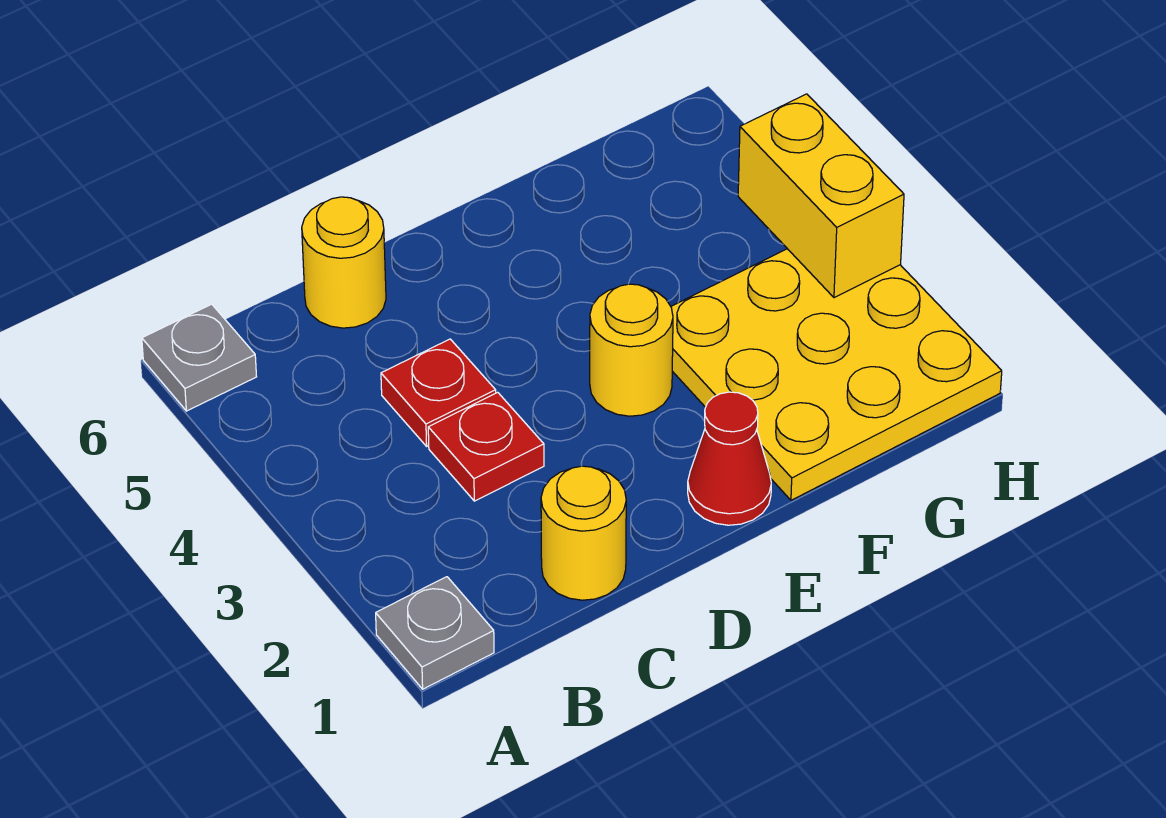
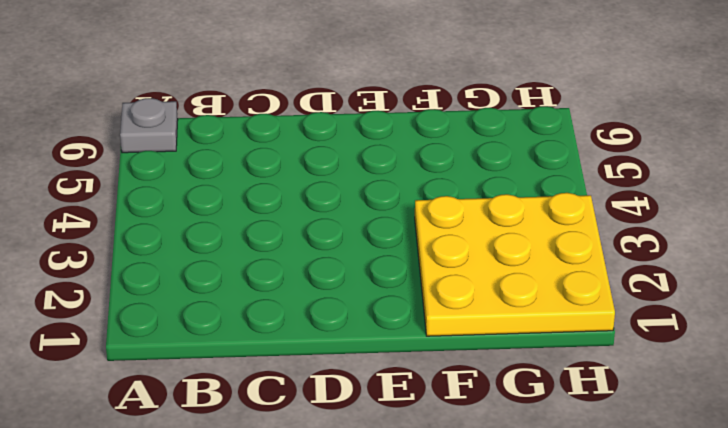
none -> grey 1x1 plate [376,577,494,689]
none -> yellow 1x1 round brick [541,466,626,600]

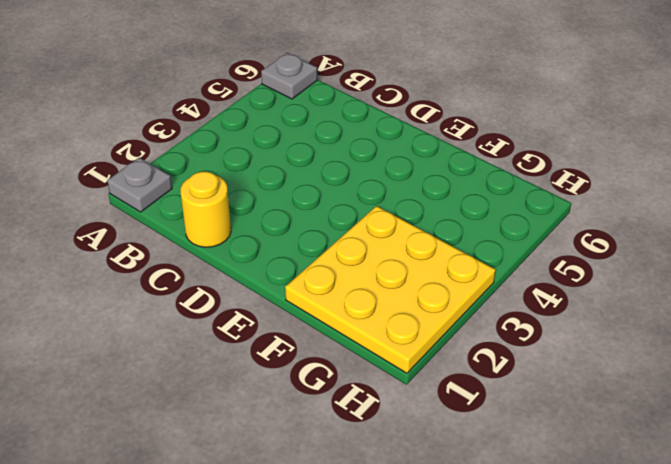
none -> red 1x1 plate [428,392,544,501]
none -> red 1x1 plate [381,339,496,446]

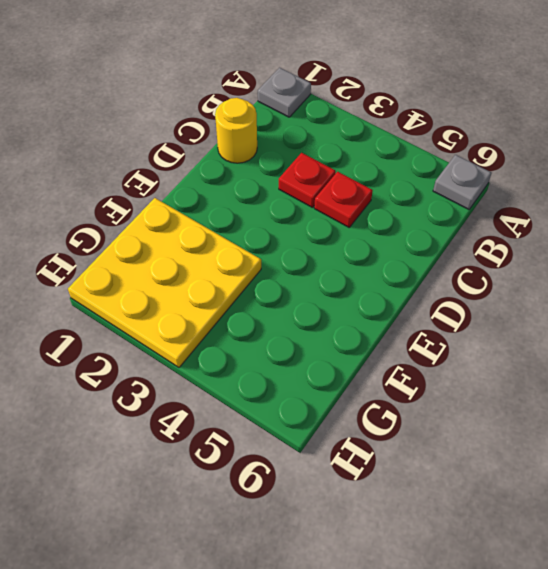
none -> yellow 1x1 round brick [302,197,386,328]
none -> red 1x1 cone [688,392,771,525]

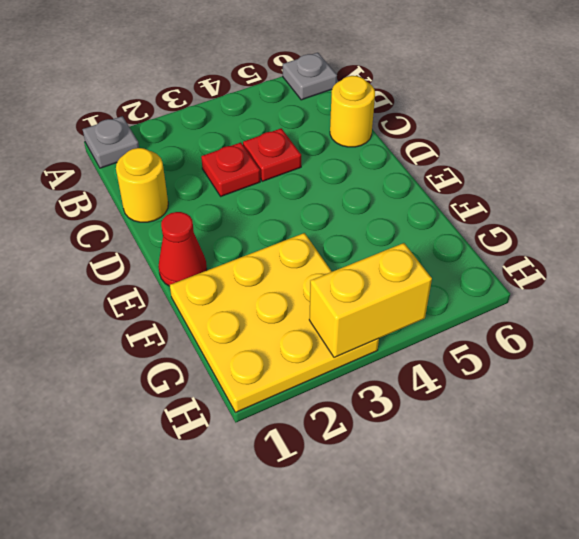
none -> yellow 1x1 round brick [590,284,673,416]

